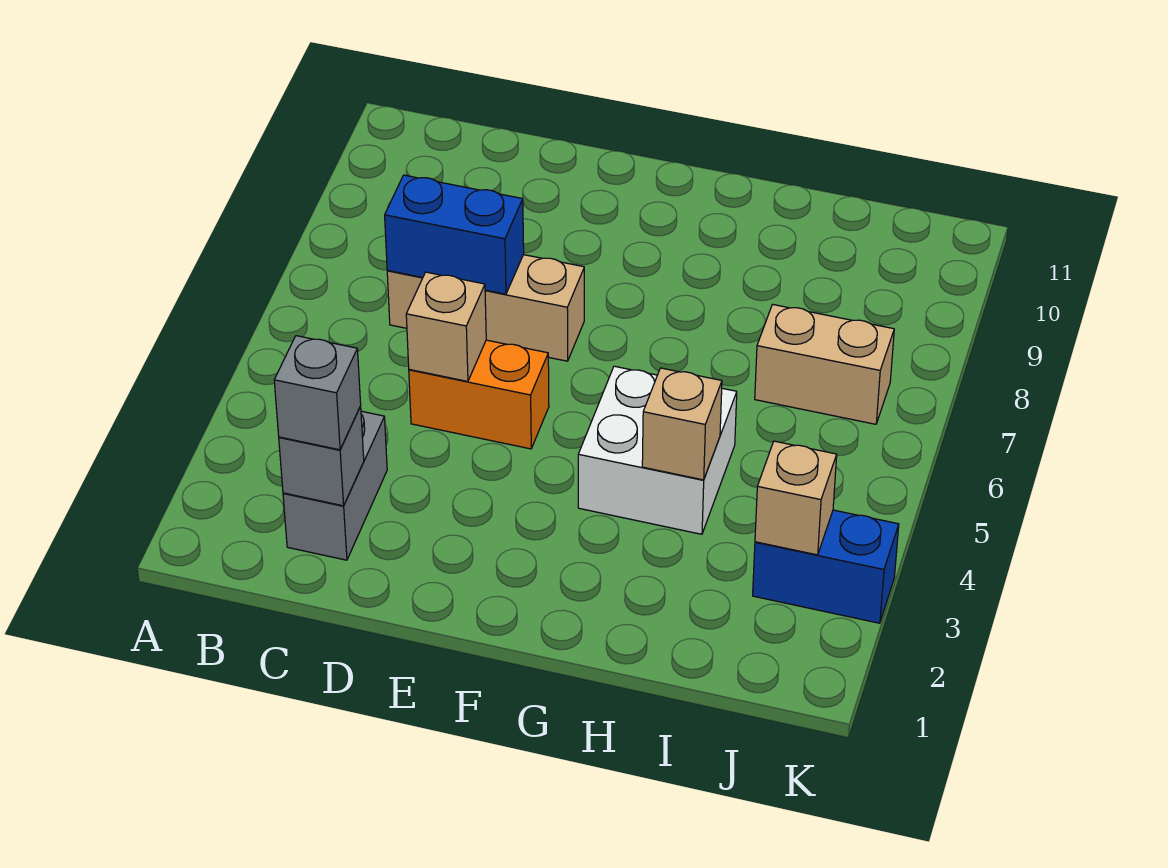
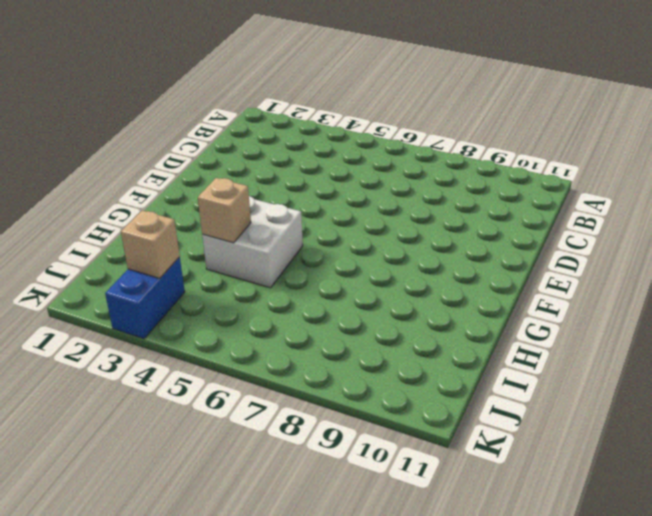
none -> grey 1x2 brick [283,411,387,560]
none -> tan 1x3 brick [387,255,584,361]
none -> orange 1x2 brick [409,340,549,449]

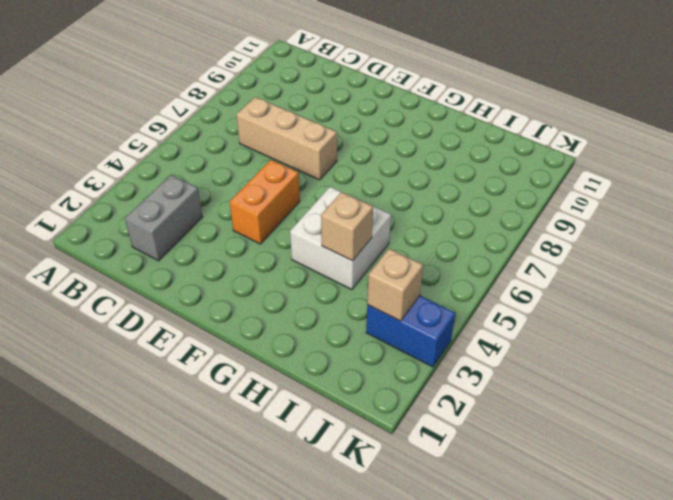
orange 1x2 brick [230,160,300,244] -> orange 1x2 brick turned to [409,340,549,449]
none -> tan 1x2 brick [755,304,894,424]
none -> grey 1x1 brick [279,407,364,506]
none -> blue 1x2 brick [385,175,524,294]

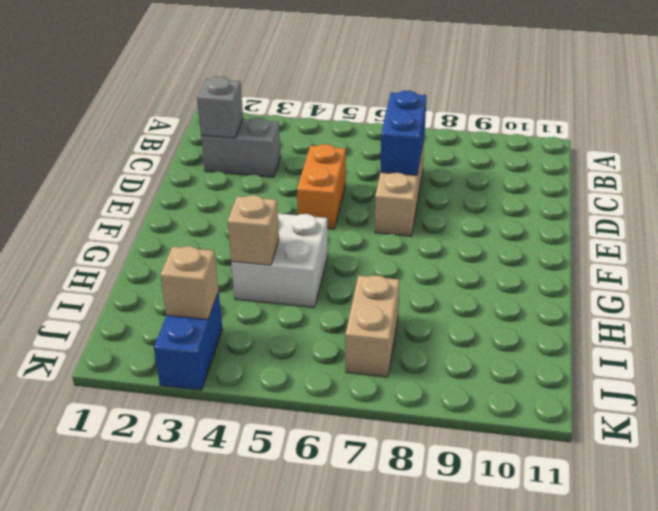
none -> tan 1x1 brick [406,272,486,381]
none -> grey 1x1 brick [274,336,361,450]

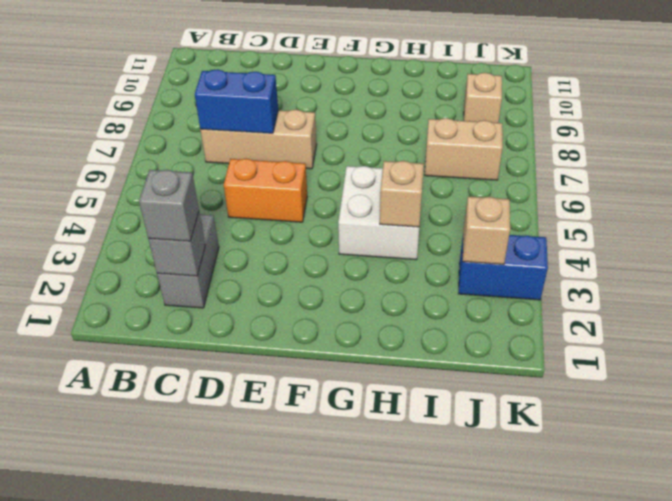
tan 1x1 brick [464,73,502,123] -> tan 1x1 brick moved to [406,272,486,381]

